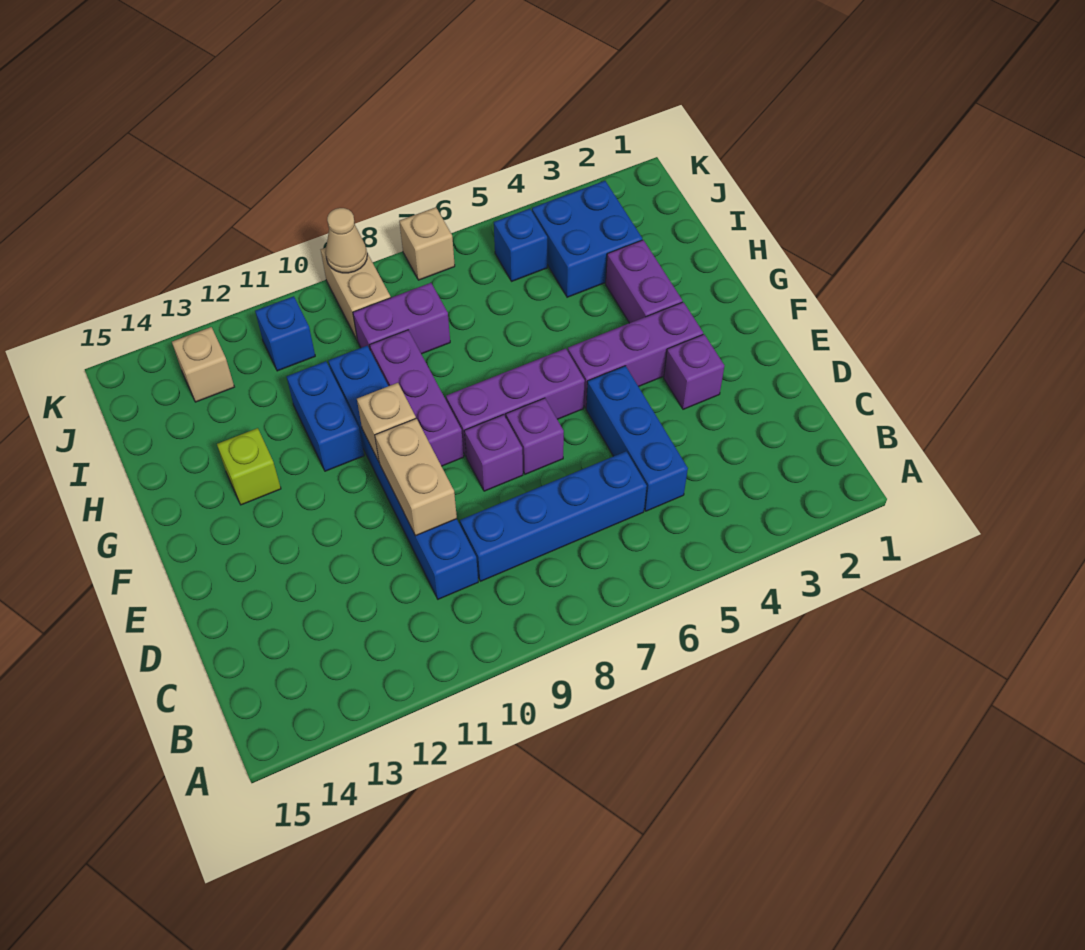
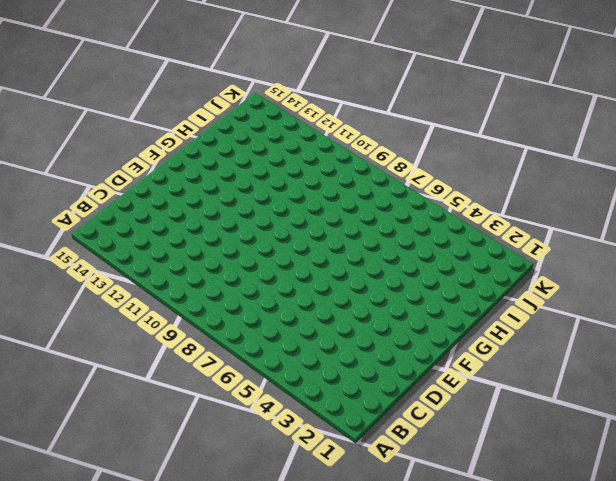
none -> blue 1x3 brick [586,366,688,511]
none -> blue 1x4 brick [460,451,647,581]
none -> blue 1x6 brick [328,346,478,599]

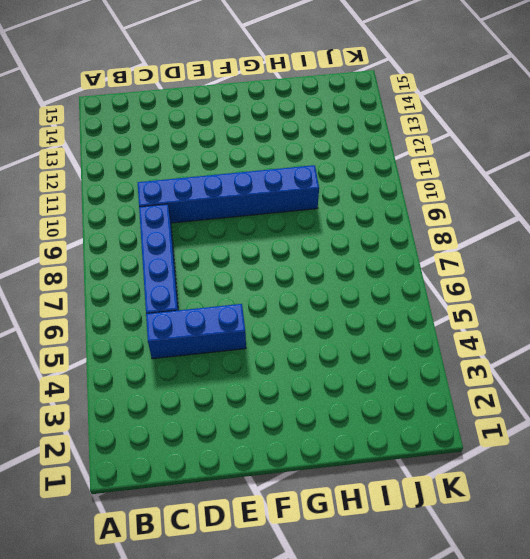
none -> purple 1x1 brick [664,334,724,409]
none -> purple 1x1 brick [506,398,564,474]
none -> purple 1x1 brick [464,415,523,491]

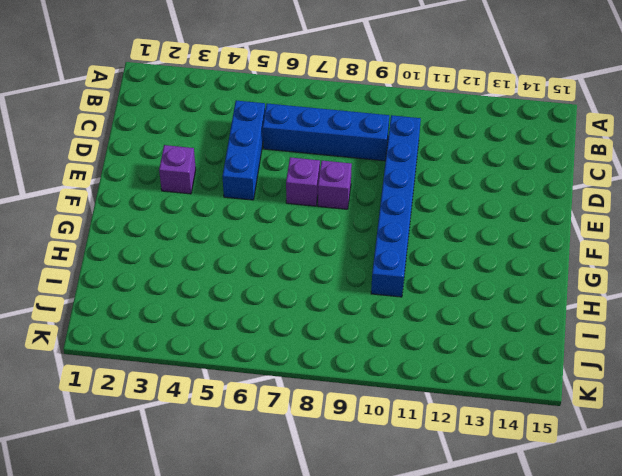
none -> purple 1x3 brick [568,302,703,408]
none -> purple 1x3 brick [446,348,585,456]
none -> purple 1x3 brick [370,330,464,466]

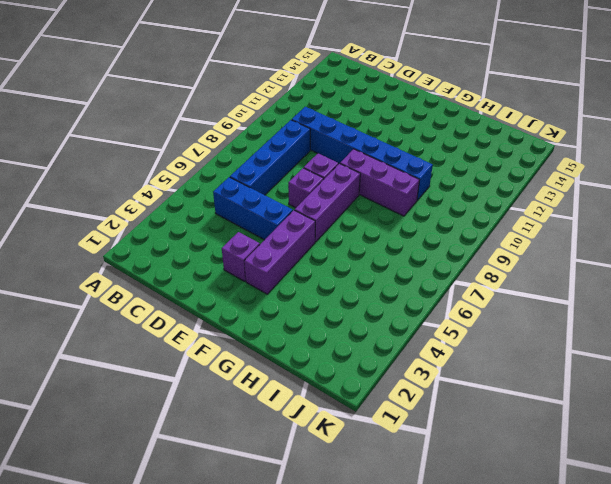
none -> purple 1x2 brick [606,240,682,323]
none -> blue 1x2 brick [287,361,364,471]
none -> lime 1x1 brick [217,428,281,505]

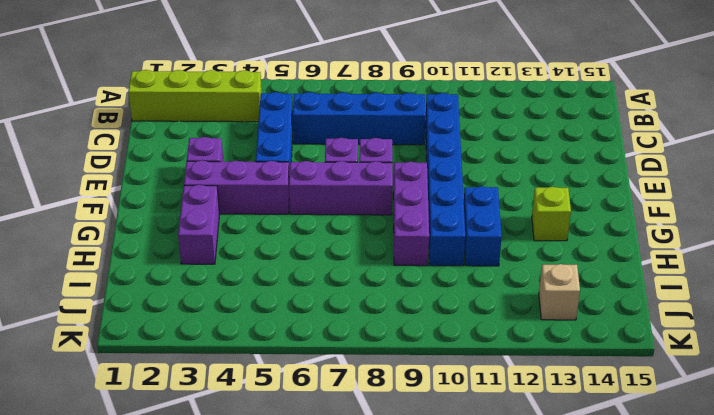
lime 1x4 brick [128,70,262,122] -> none
none -> blue 2x2 brick [532,181,642,297]
none -> purple 1x2 brick [353,283,450,354]
none -> blue 1x1 brick [494,209,547,281]

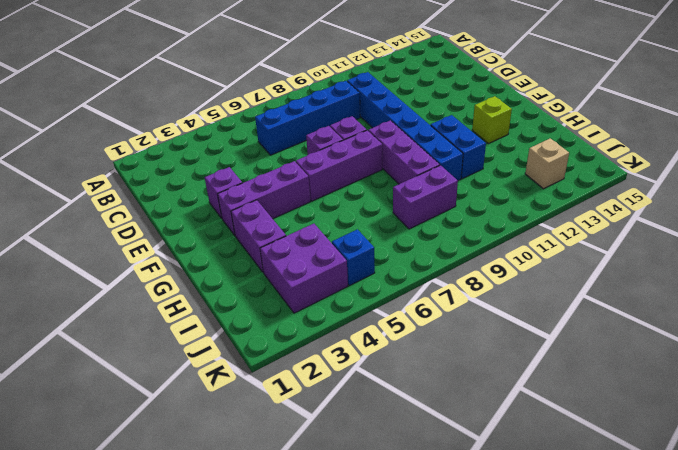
purple 2x2 brick [260,224,348,313] -> blue 2x2 brick [532,181,642,297]
none -> blue 1x3 brick [586,366,688,511]
none -> tan 1x2 brick [321,248,391,339]
none -> blue 1x1 brick [255,296,315,371]

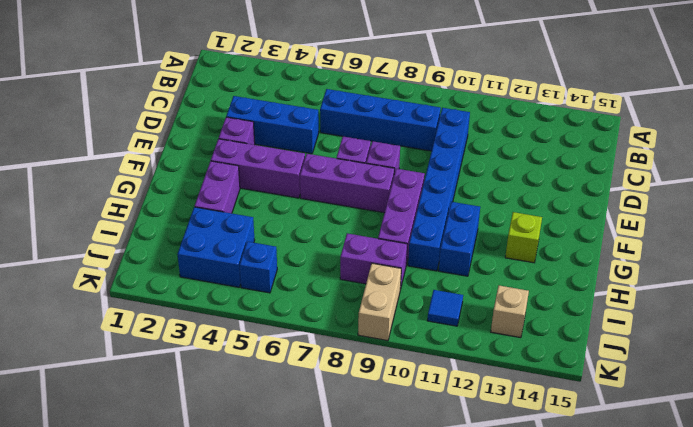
blue 1x3 brick [226,96,319,154] -> blue 1x3 brick turned to [586,366,688,511]
blue 1x1 tile [427,290,463,326] -> blue 1x1 brick [255,296,315,371]
none -> tan 1x1 brick [399,207,455,280]
none -> tan 1x2 brick [375,418,457,536]
none -> tan 1x1 brick [357,383,416,461]

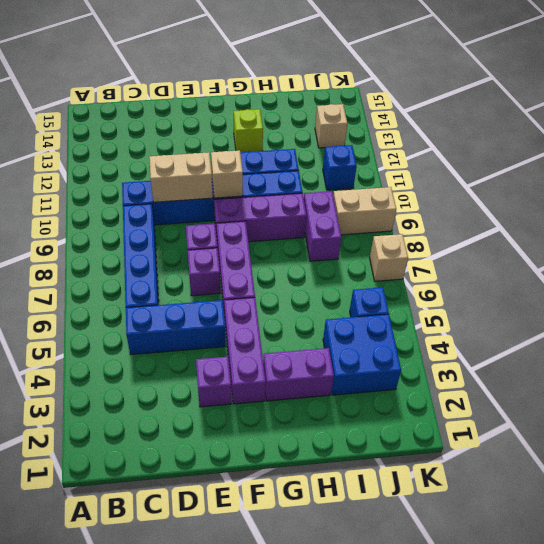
none -> tan 1x1 cone [326,208,367,273]

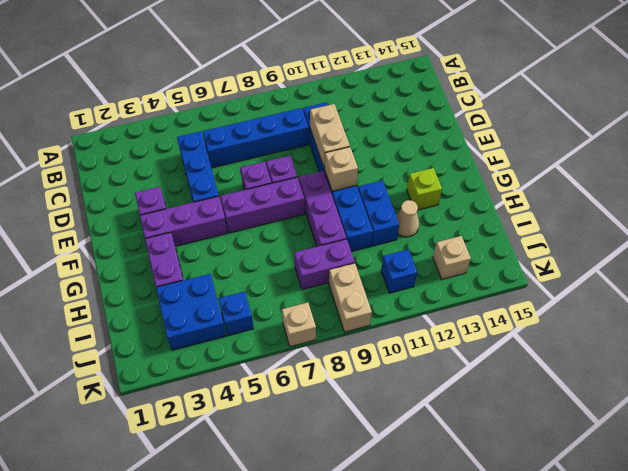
tan 1x1 cone [396,200,419,237] -> tan 1x1 cone moved to [326,208,367,273]

